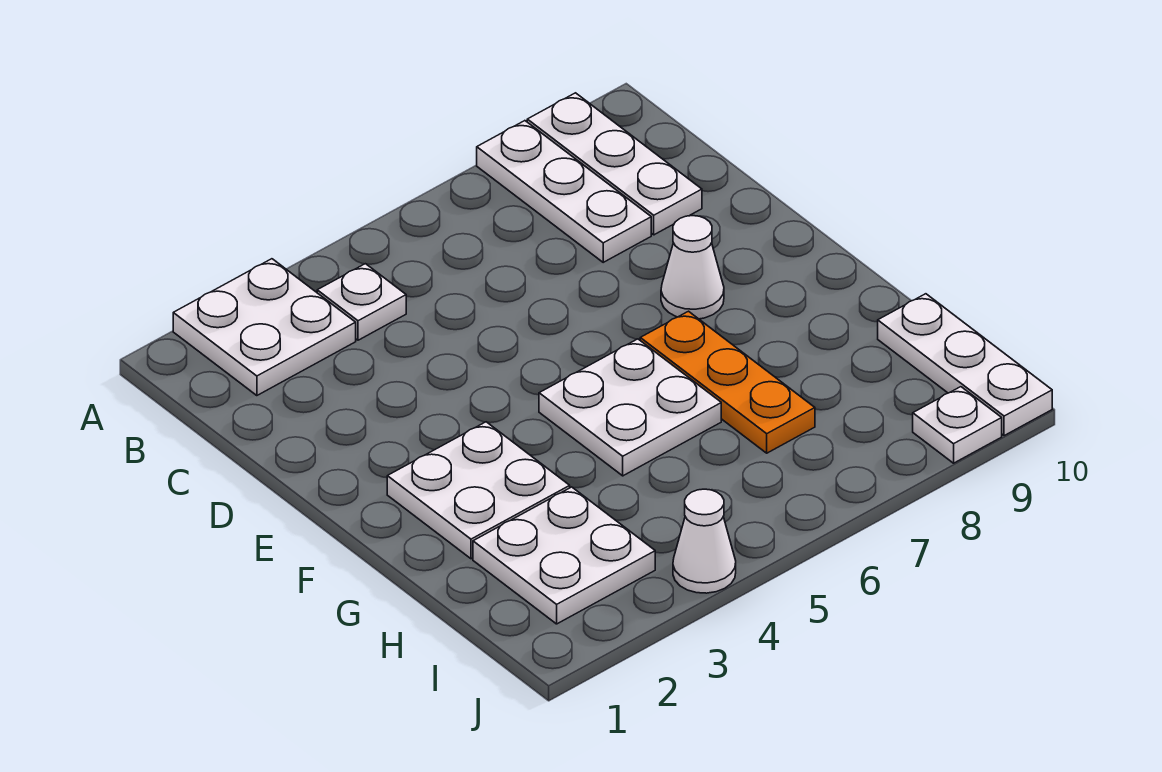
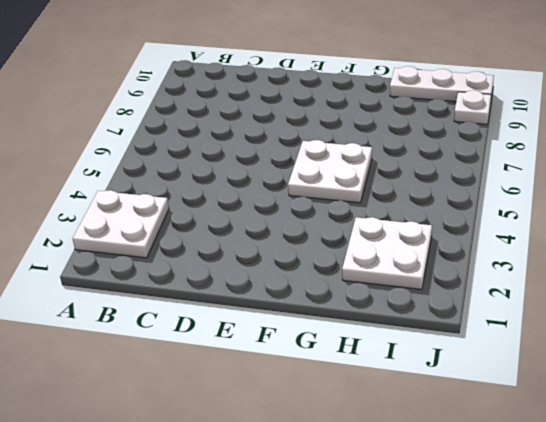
none -> white 1x3 plate [477,121,651,262]
none -> white 1x3 plate [527,93,702,235]
none -> white 1x1 plate [317,264,406,340]

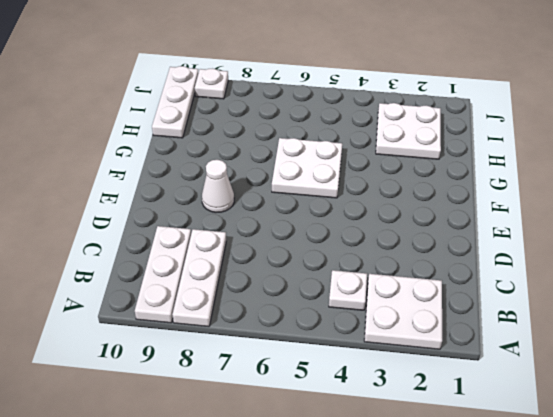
none -> white 2x2 plate [387,422,570,559]
none -> orange 1x3 plate [640,311,815,453]
none -> white 1x1 cone [673,489,736,593]

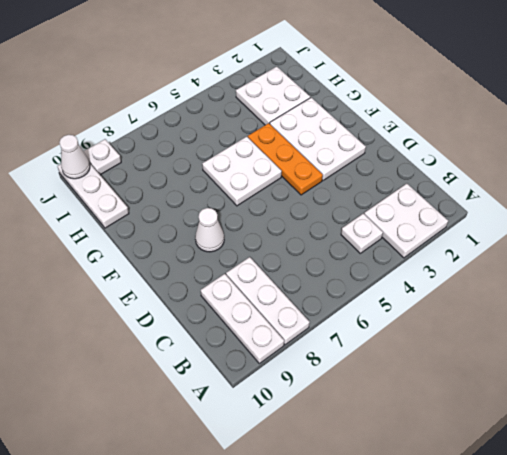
white 2x3 plate [270,98,366,180] -> white 2x2 plate [387,422,570,559]
orange 1x3 plate [248,123,323,195] -> orange 1x3 plate moved to [640,311,815,453]
white 1x1 cone [59,135,90,179] -> white 1x1 cone moved to [673,489,736,593]

